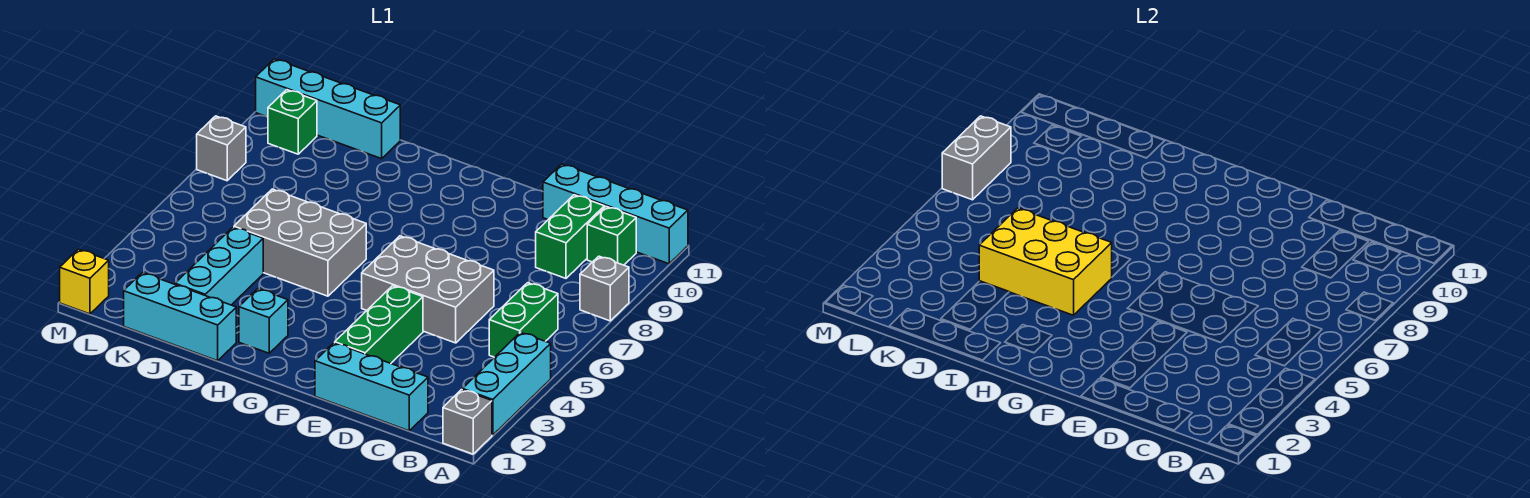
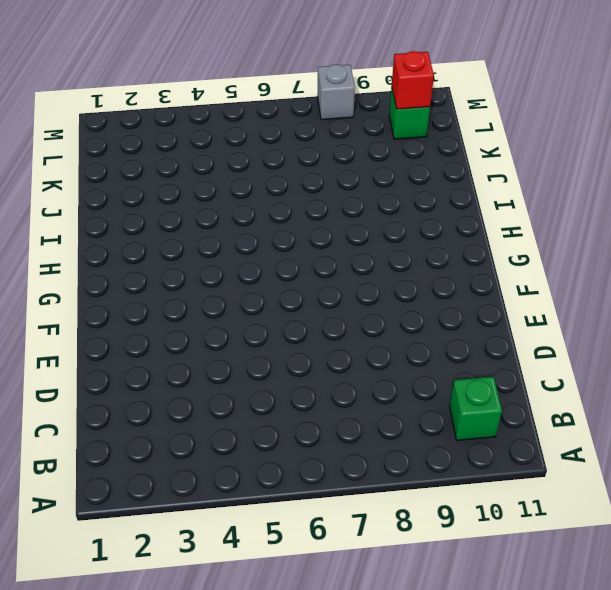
red 1x1 brick [392,51,434,109] -> none
none -> grey 1x1 brick [443,390,492,454]
none -> cyan 1x3 brick [462,332,551,435]
none -> grey 1x1 brick [580,256,629,321]

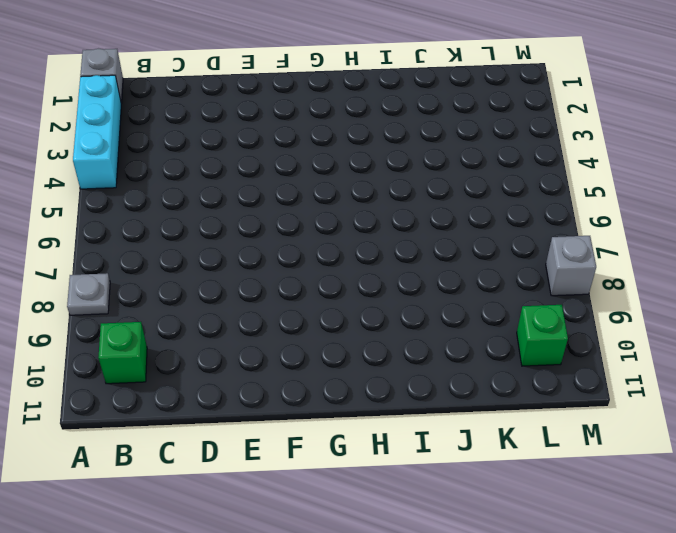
grey 1x1 plate [67,273,110,315] -> grey 1x1 brick [580,256,629,321]
none -> cyan 1x4 brick [543,164,688,264]
none -> green 1x2 brick [489,283,558,357]
none -> cyan 1x3 brick [315,343,428,431]

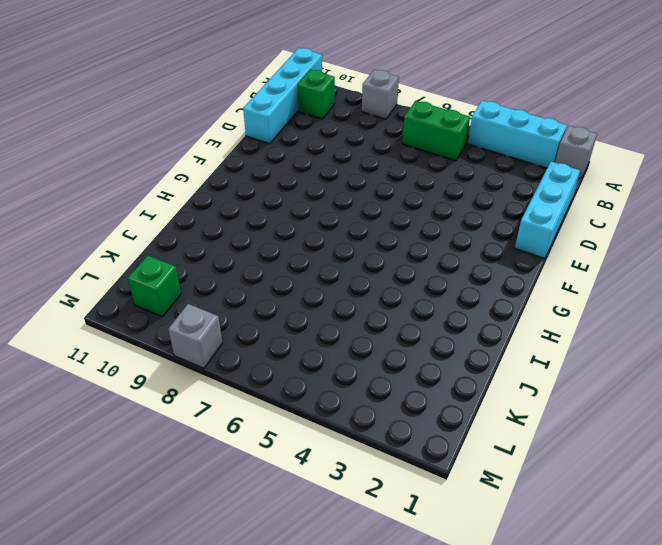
none -> green 1x2 brick [536,195,604,278]
none -> grey 2x3 brick [362,236,494,343]
none -> green 1x3 brick [335,286,423,363]

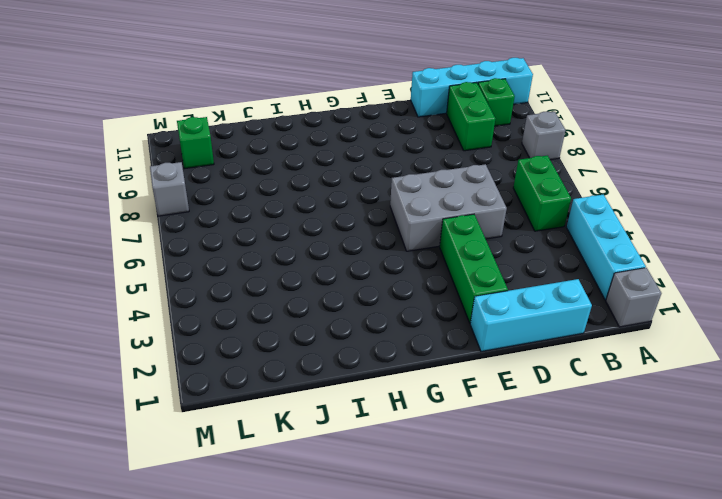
none -> cyan 1x1 brick [239,289,288,353]
none -> grey 2x3 brick [234,189,366,296]
none -> cyan 1x3 brick [124,273,236,361]

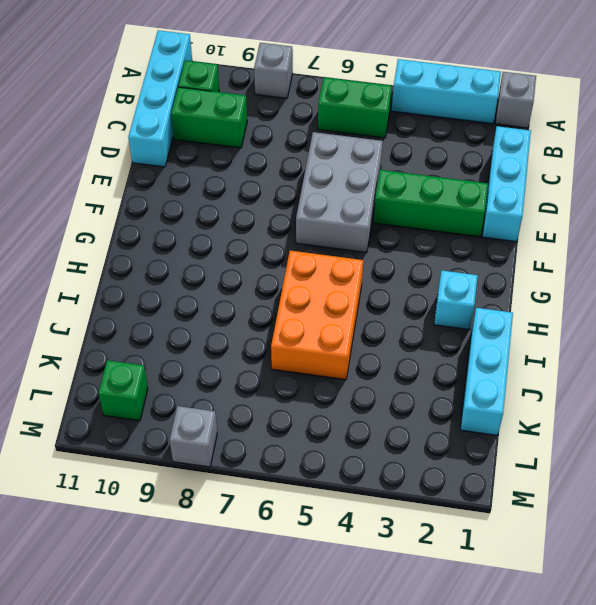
orange 2x3 brick [271,251,363,380] -> grey 2x3 brick [234,189,366,296]
none -> cyan 1x3 brick [175,227,263,305]
none -> cyan 1x4 brick [256,59,400,159]
none -> yellow 1x1 brick [60,249,109,314]

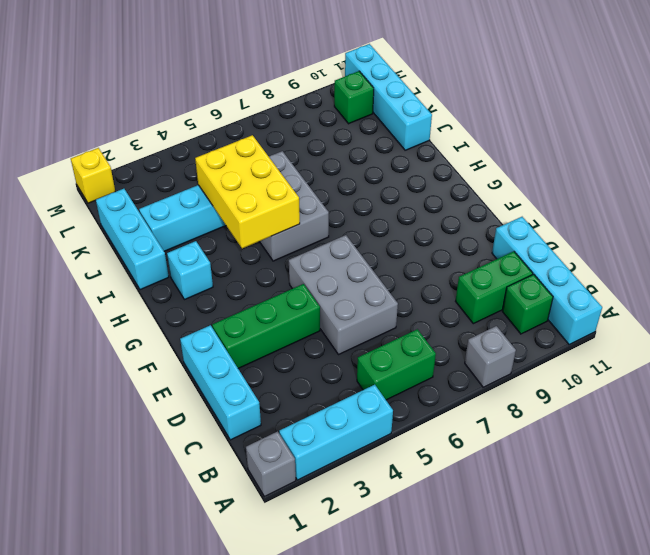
none -> grey 1x1 brick [197,116,246,181]
none -> grey 1x2 brick [942,116,1011,200]

